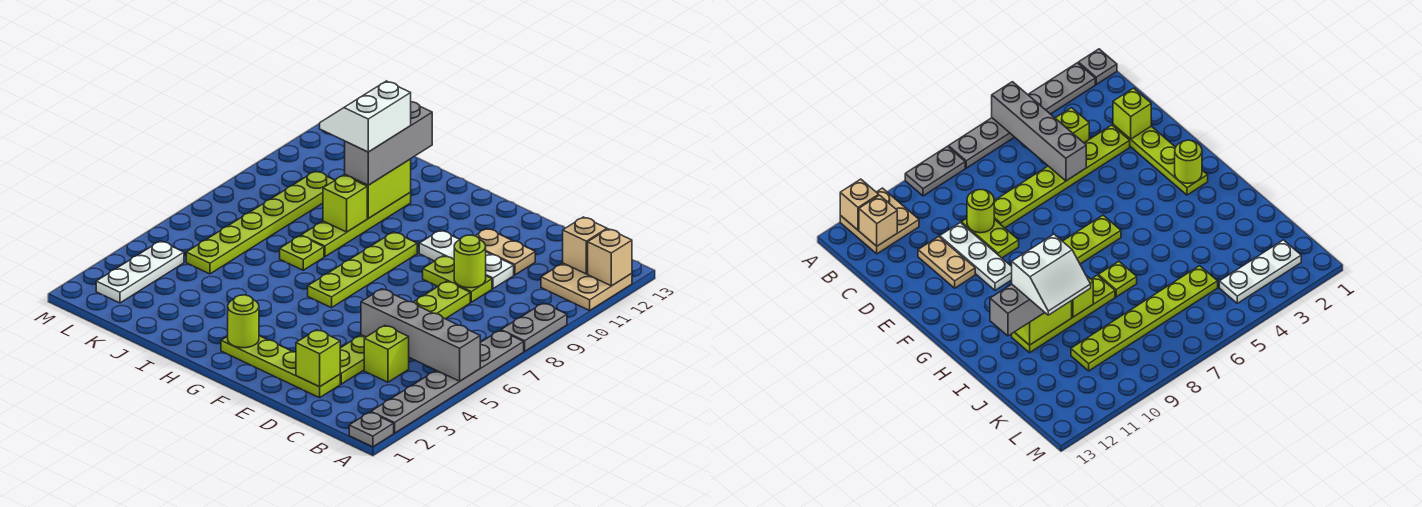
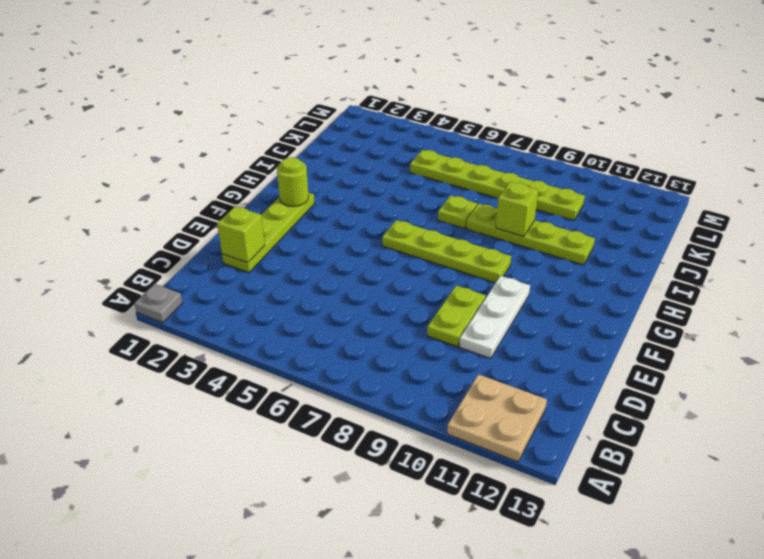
none -> grey 1x6 plate [371,330,524,433]
none -> grey 1x2 plate [501,303,567,351]
none -> lime 1x1 brick [364,326,409,382]

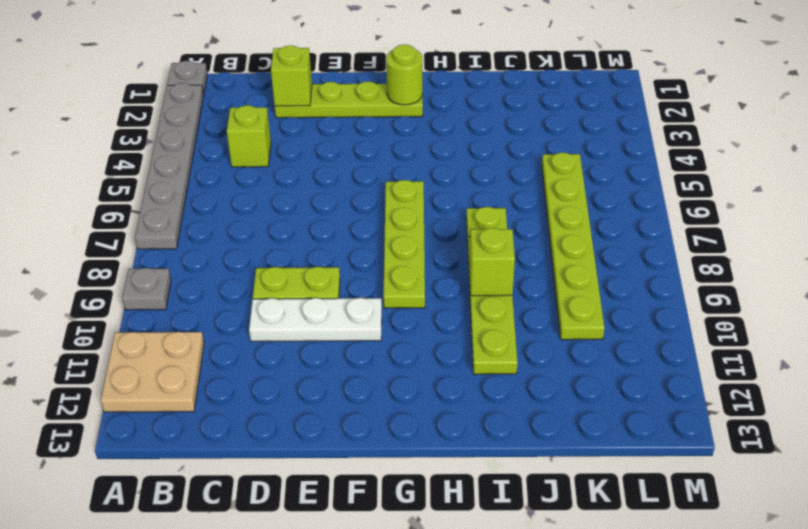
grey 1x1 plate [122,268,171,310] -> grey 1x2 plate [501,303,567,351]
none -> lime 1x6 plate [340,281,470,384]
none -> tan 1x2 plate [475,229,535,275]
none -> white 1x3 plate [96,241,184,303]

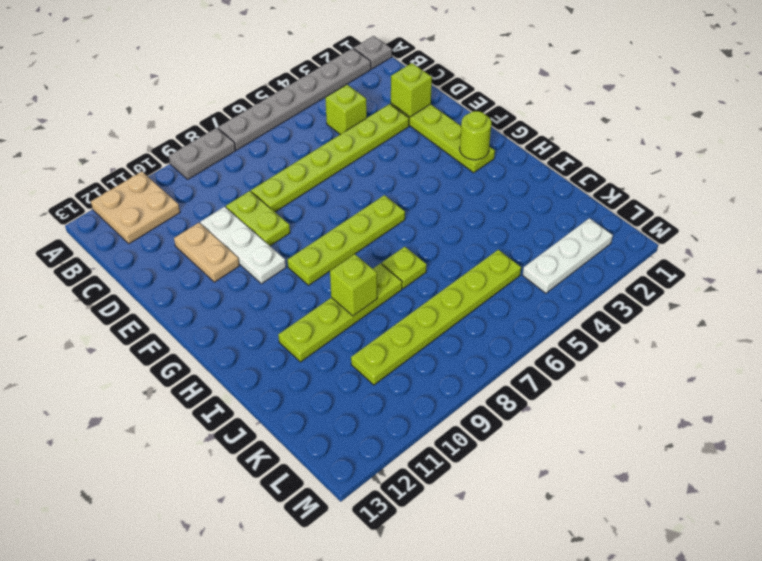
none -> grey 1x4 brick [361,289,480,381]
none -> tan 1x1 brick [588,229,632,286]
none -> tan 1x1 brick [563,217,607,274]

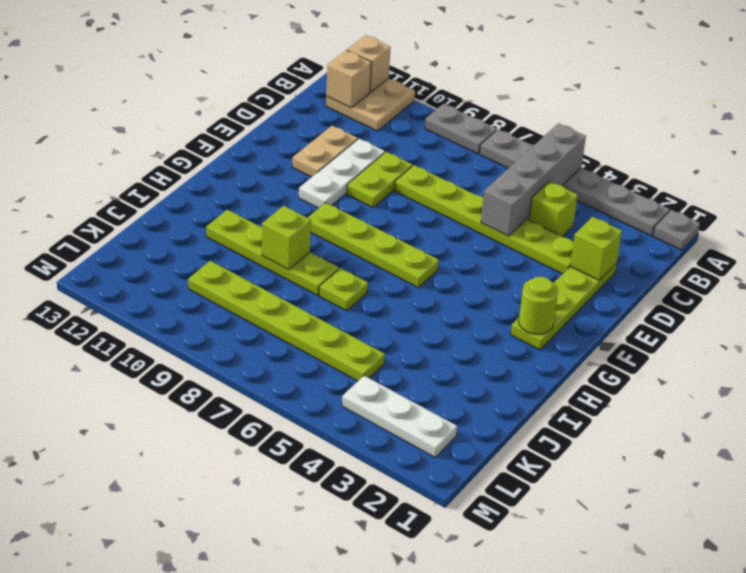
none -> lime 1x1 round brick [454,235,486,288]
none -> lime 1x2 brick [345,159,411,218]
none -> grey 1x3 brick [345,102,432,185]

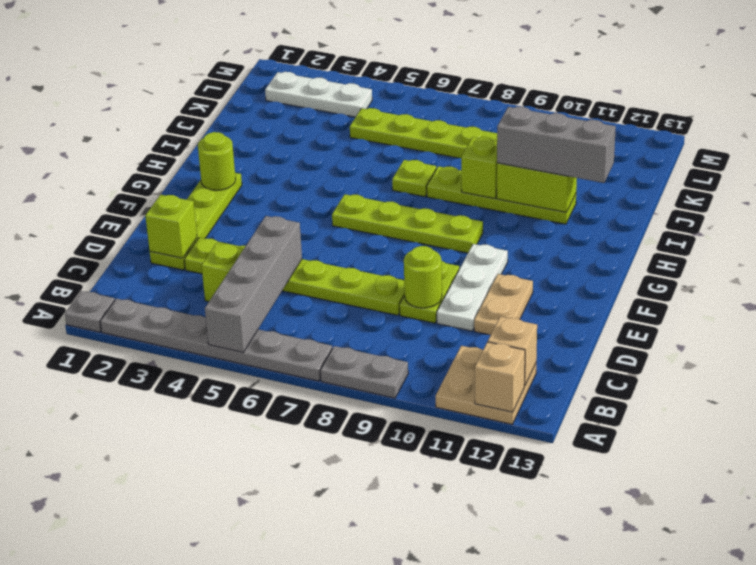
none -> white 2x2 slope [320,81,411,152]

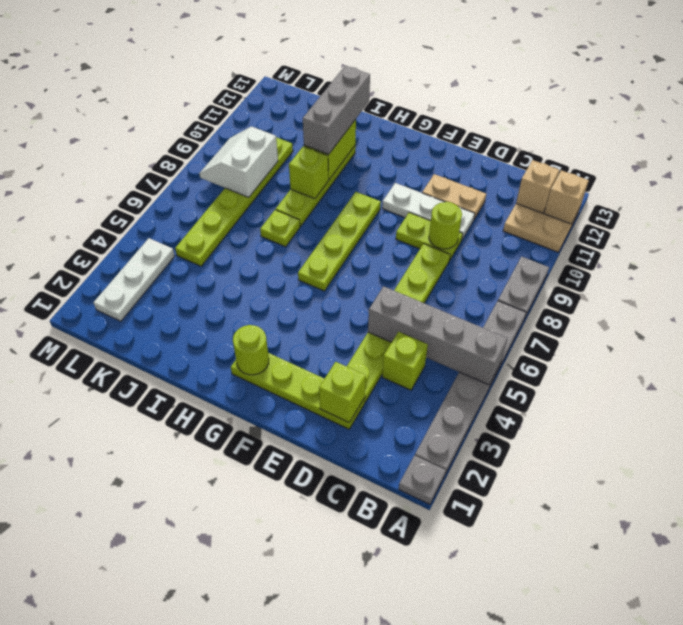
white 2x2 slope [199,126,278,197] -> white 2x2 slope moved to [320,81,411,152]

